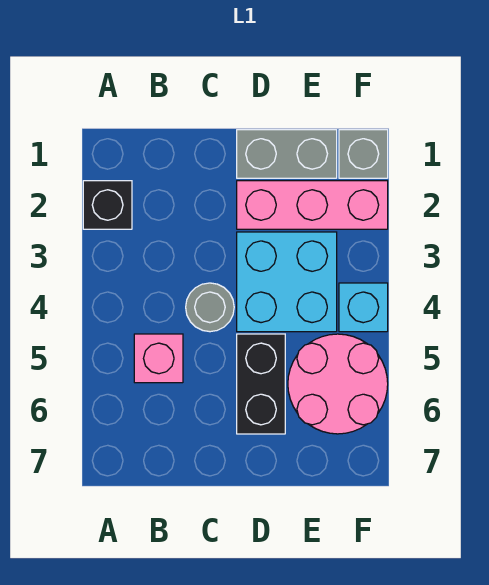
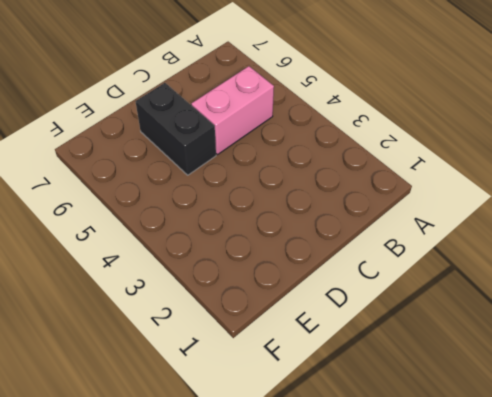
pink 1x2 brick [191,66,274,155] -> pink 1x1 brick [134,334,183,383]
none -> black 1x1 brick [83,181,132,229]
none -> grey 1x1 round brick [186,283,234,332]

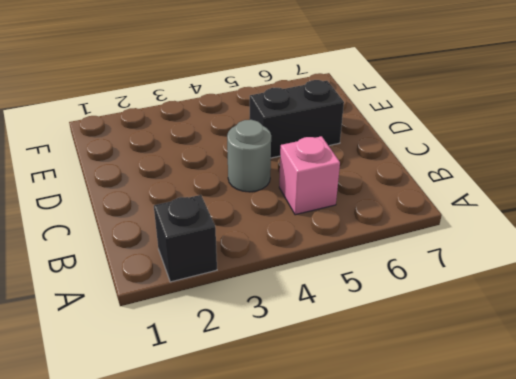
none -> grey 1x2 brick [237,130,337,178]
none -> pink 1x3 brick [237,181,388,229]

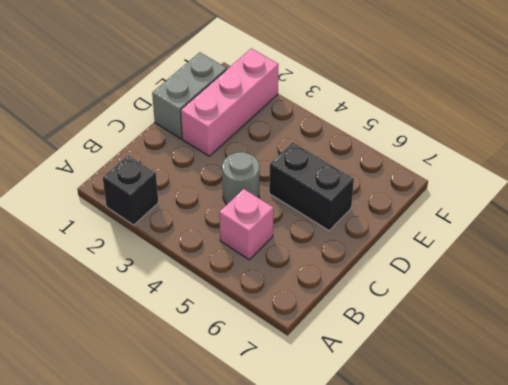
none -> cyan 2x2 brick [237,232,337,332]
none -> pink 2x2 round brick [288,334,388,434]

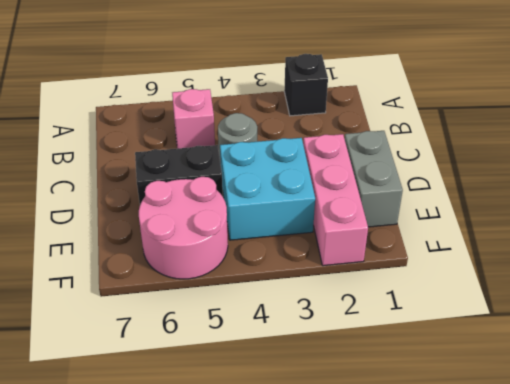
none -> grey 1x1 brick [339,130,388,178]
none -> cyan 1x1 brick [339,283,388,332]

